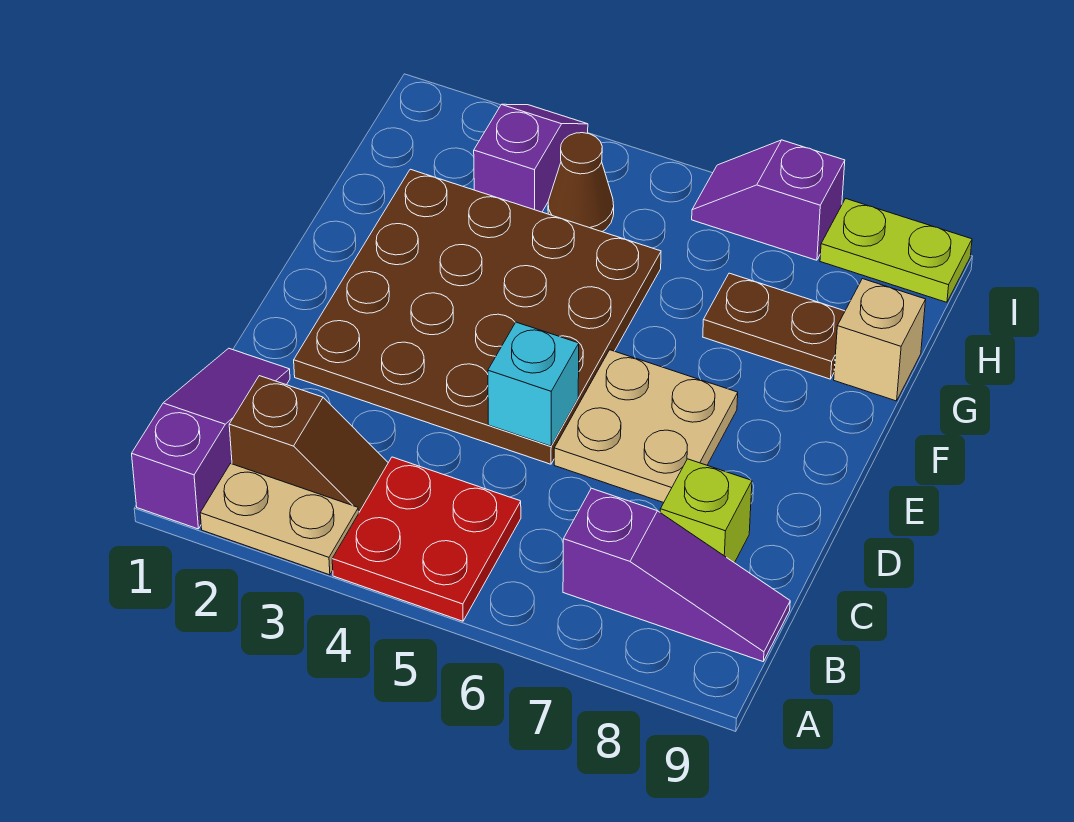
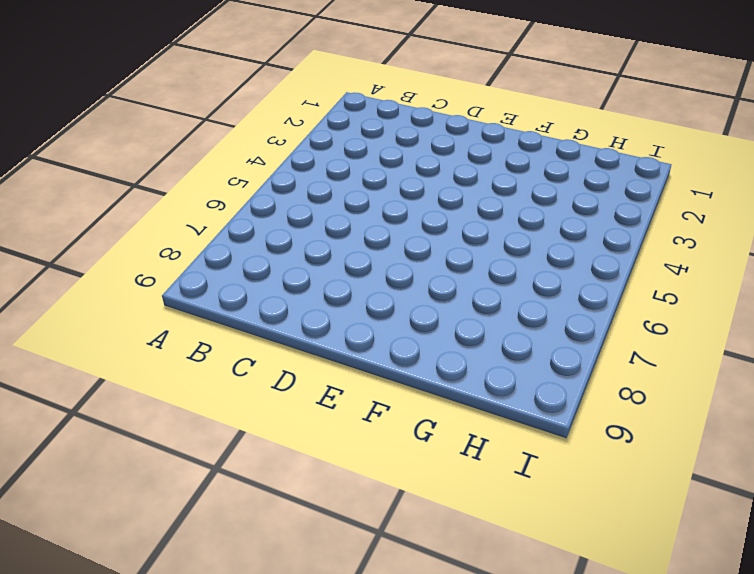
none -> purple 1x3 slope [132,348,290,529]
none -> tan 1x2 plate [200,464,359,575]
none -> red 2x2 plate [332,457,521,621]

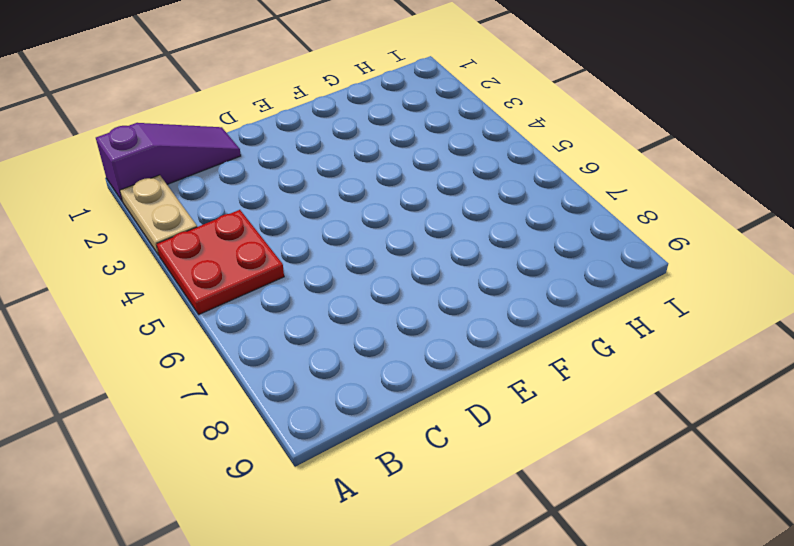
none -> brown 1x2 slope [229,376,388,512]
none -> purple 1x3 slope [563,488,790,661]
none -> lime 1x1 brick [660,459,752,563]

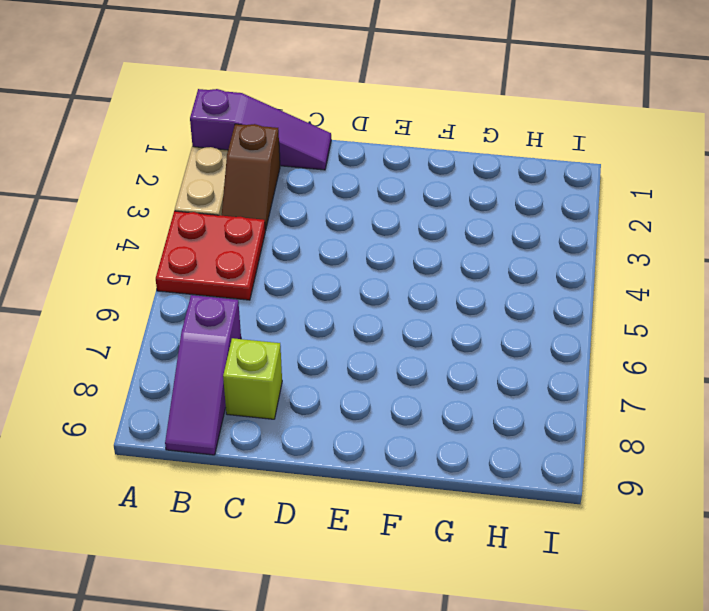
none -> brown 4x4 plate [294,169,661,464]
none -> tan 2x2 plate [554,350,738,503]
none -> brown 1x2 plate [703,273,845,379]

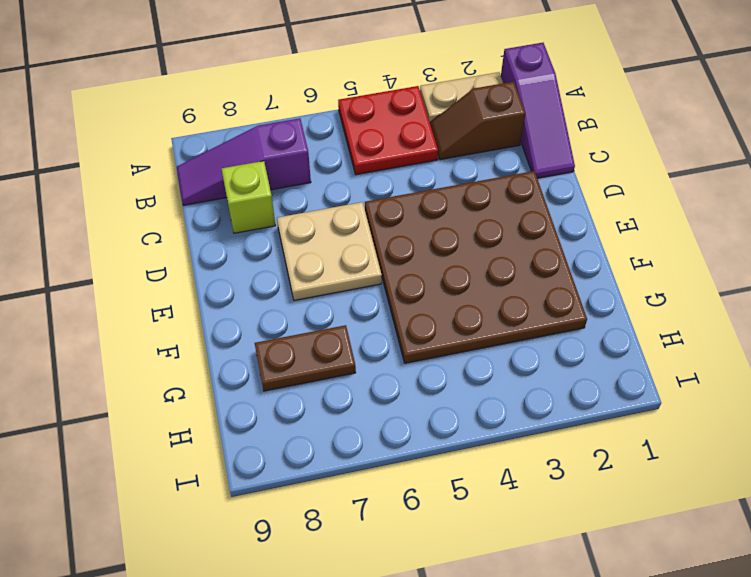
none -> tan 1x1 brick [834,279,926,401]
none -> purple 1x2 slope [474,104,588,212]
none -> brown 1x1 cone [548,133,614,232]

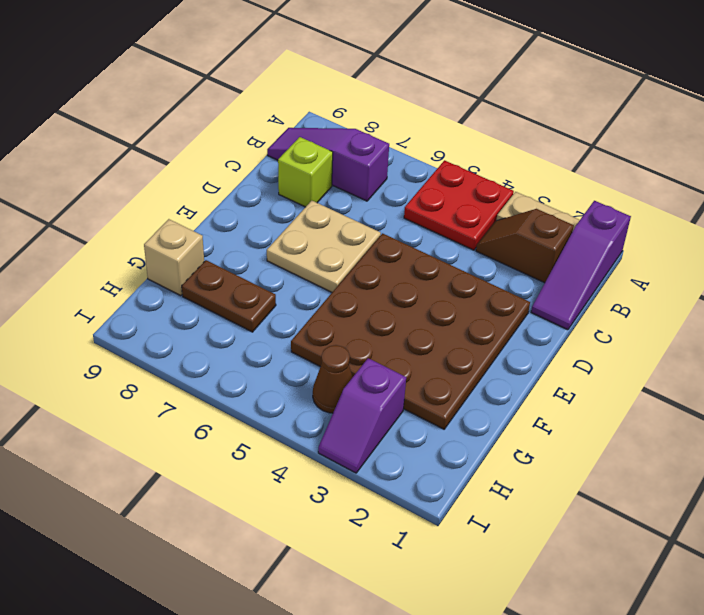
none -> purple 1x2 slope [692,140,845,260]
none -> lime 1x2 plate [820,199,972,302]
none -> cyan 1x1 brick [488,322,579,446]

